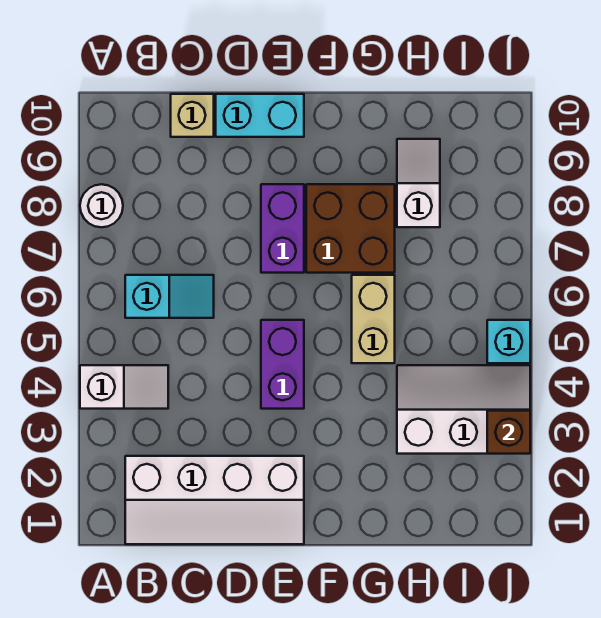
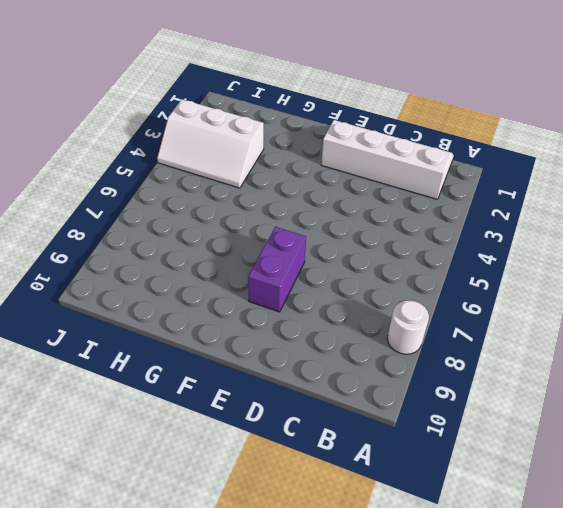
none -> white 1x2 slope [80,365,168,409]
none -> cyan 1x2 slope [125,275,214,318]
none -> tan 1x1 brick [171,94,214,137]

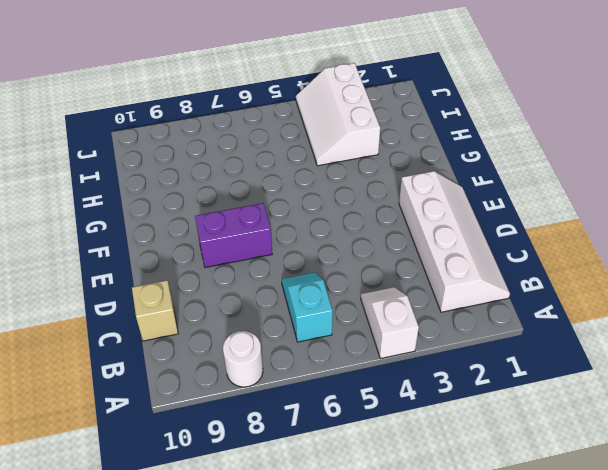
none -> cyan 1x2 brick [216,94,304,137]
none -> purple 1x2 brick [261,320,304,409]
none -> brown 2x2 brick [306,184,395,273]

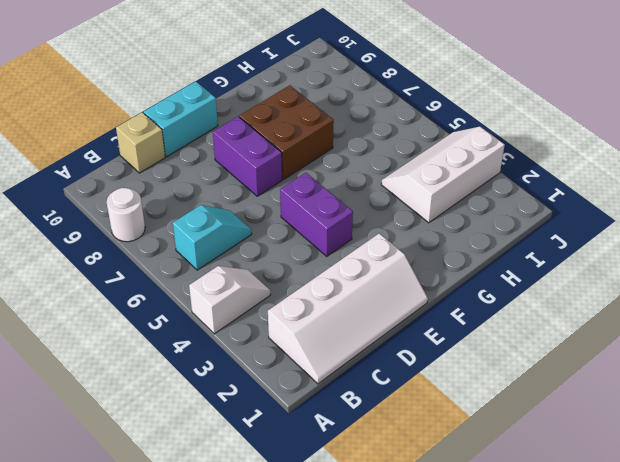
none -> tan 1x2 brick [352,275,395,363]
none -> white 1x2 slope [397,139,440,227]
none -> cyan 1x1 brick [487,320,530,363]

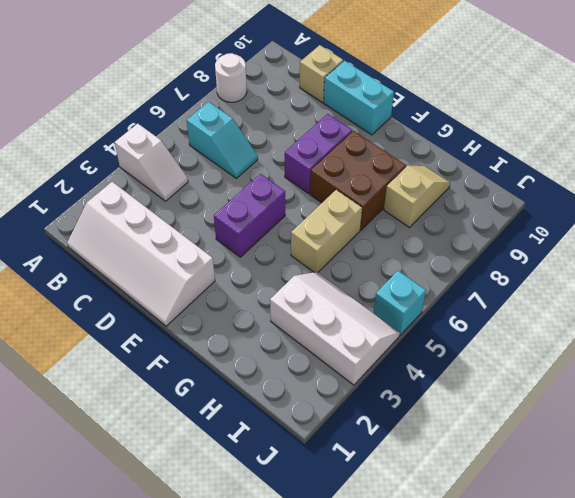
tan 1x2 slope [384,165,450,227] -> white 1x2 slope [397,139,440,227]
none -> brown 1x1 brick [487,411,530,454]

